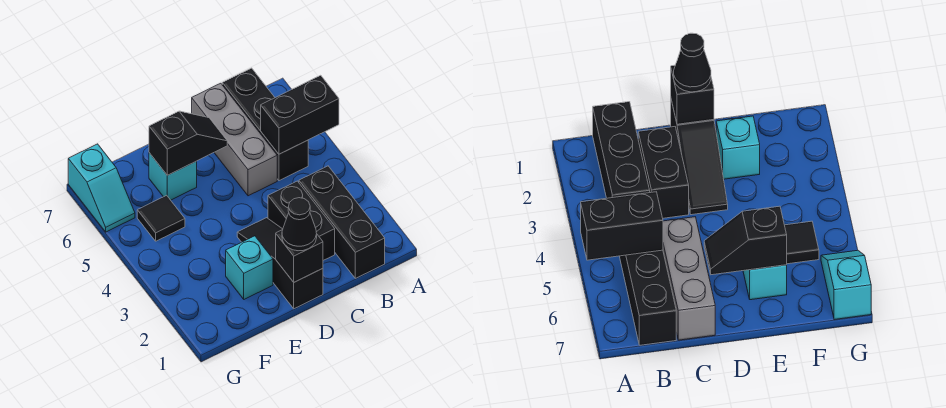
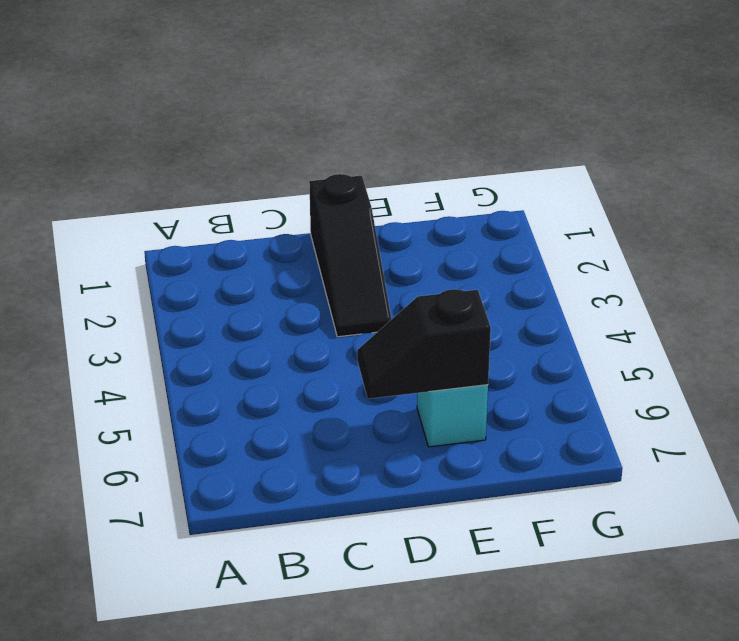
none -> black 1x3 brick [299,166,385,278]
none -> black 1x3 brick [222,68,308,181]
none -> black 1x2 brick [268,181,335,260]

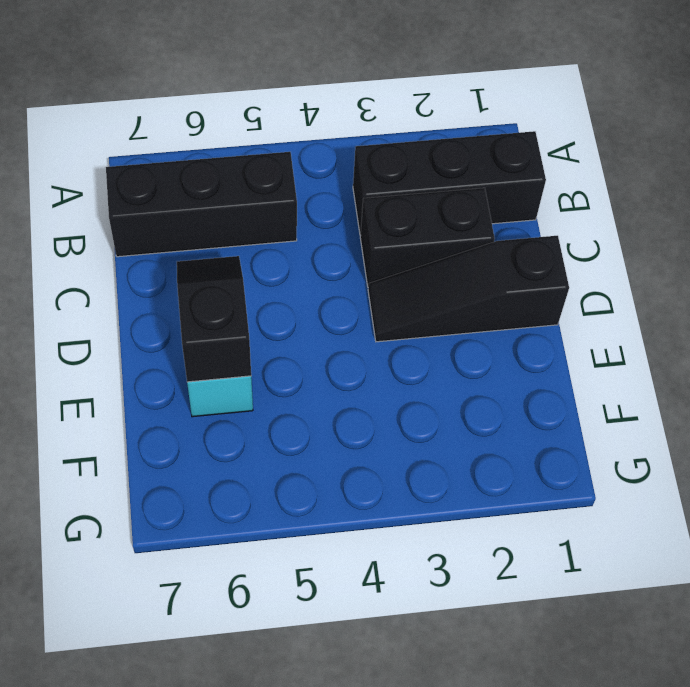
none -> grey 1x3 brick [192,83,277,196]
none -> cyan 1x1 brick [226,236,273,299]
none -> black 1x1 tile [137,195,185,241]

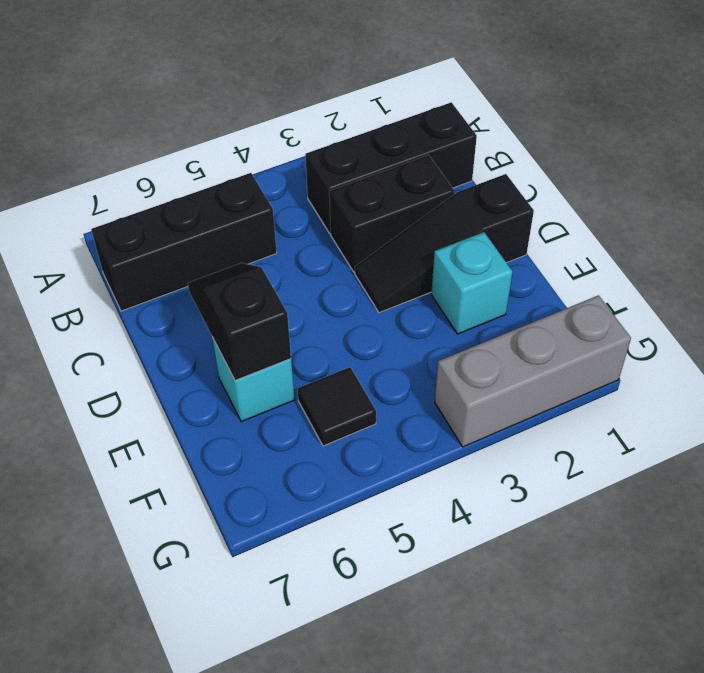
grey 1x3 brick [435,295,631,447] -> grey 1x3 brick moved to [192,83,277,196]
none -> cyan 1x2 slope [68,144,135,232]
none -> black 1x2 brick [261,75,339,154]
none -> black 1x1 brick [276,230,323,282]

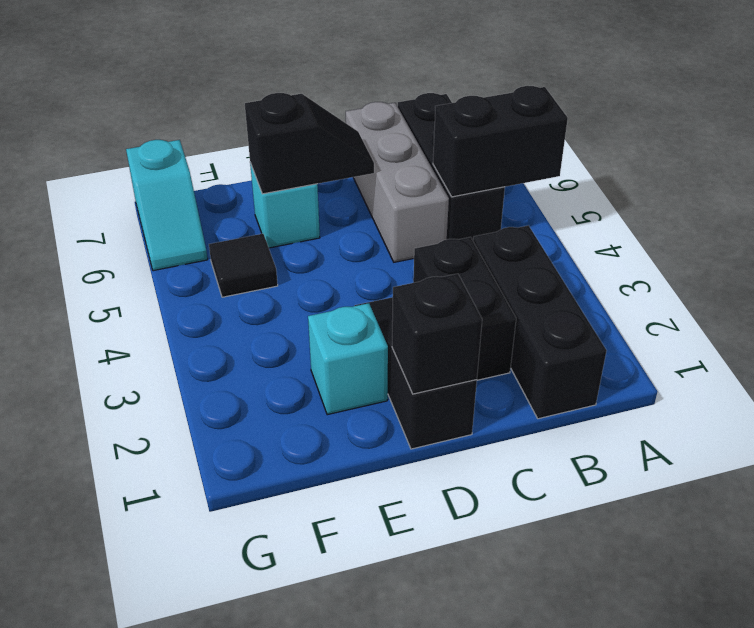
none -> black 1x1 cone [282,198,317,251]

